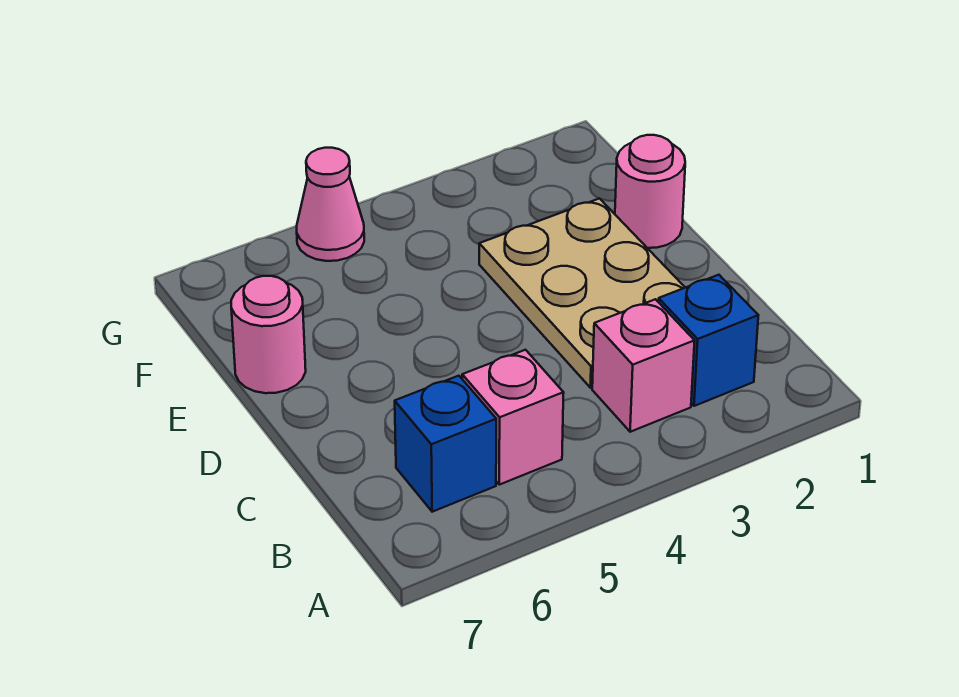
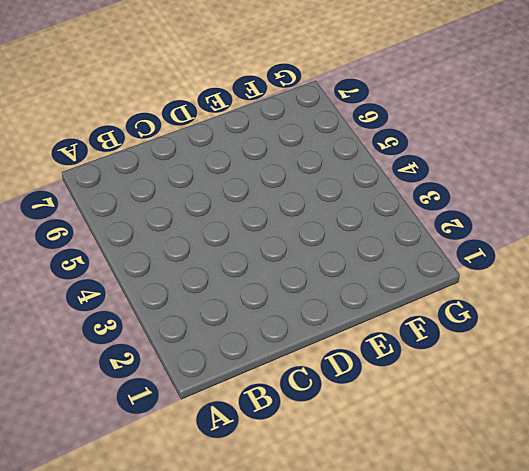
none -> blue 1x1 brick [658,275,758,406]
none -> pink 1x1 brick [592,299,695,432]

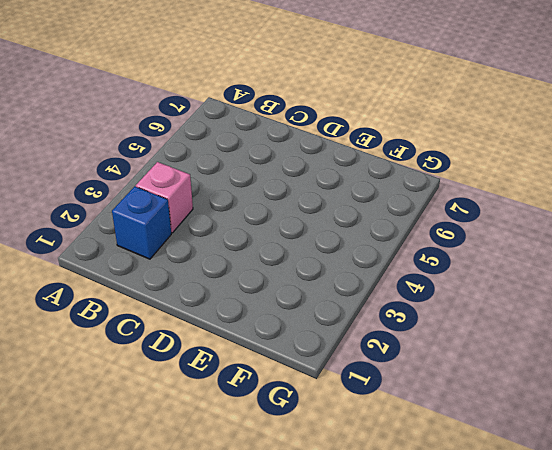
none -> pink 1x1 brick [462,350,564,485]
none -> blue 1x1 brick [395,376,496,512]

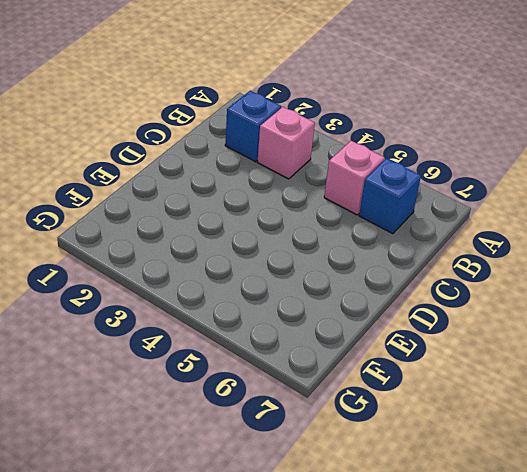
none -> tan 2x3 plate [479,198,685,388]
none -> pink 1x1 round brick [615,135,685,248]

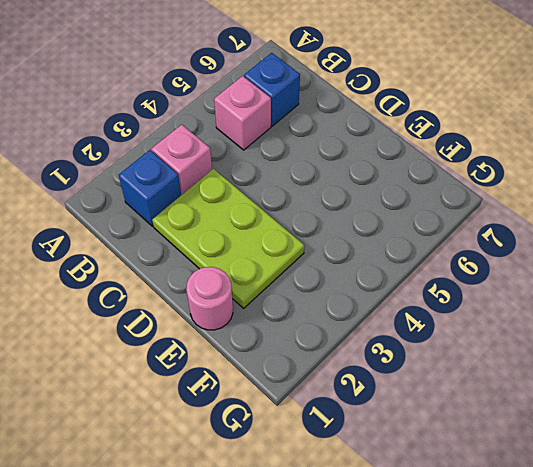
lime 2x3 plate [152,169,305,308] -> tan 2x3 plate [479,198,685,388]
none -> pink 1x1 round brick [231,276,306,393]
none -> pink 1x1 cone [297,148,364,261]

